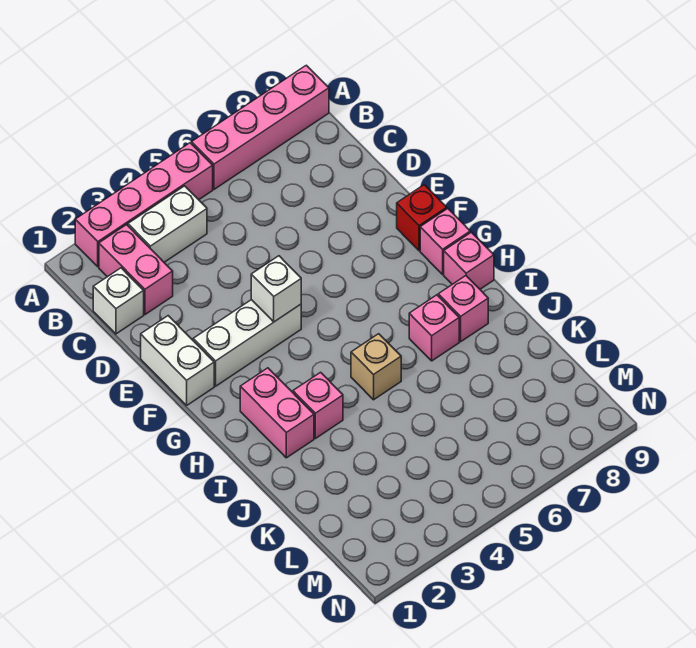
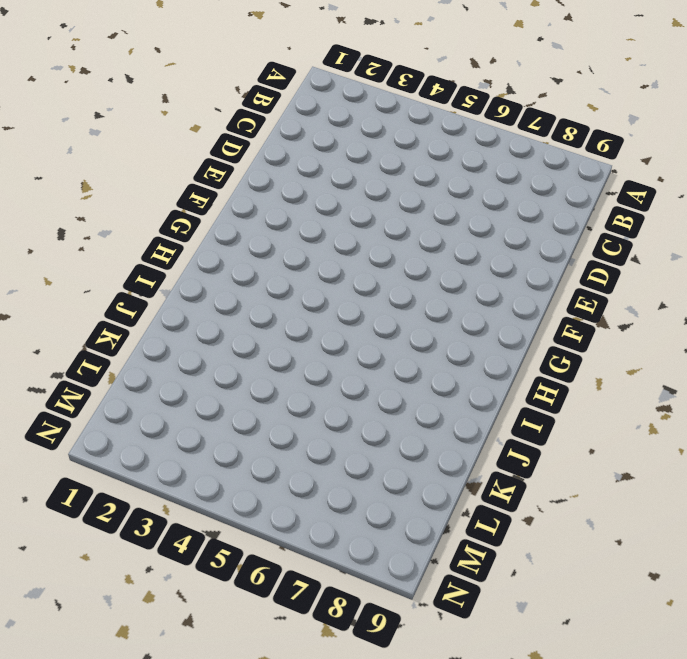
none -> pink 1x4 brick [75,143,213,267]
none -> pink 1x4 brick [192,65,329,189]
none -> pink 1x2 brick [99,225,173,314]

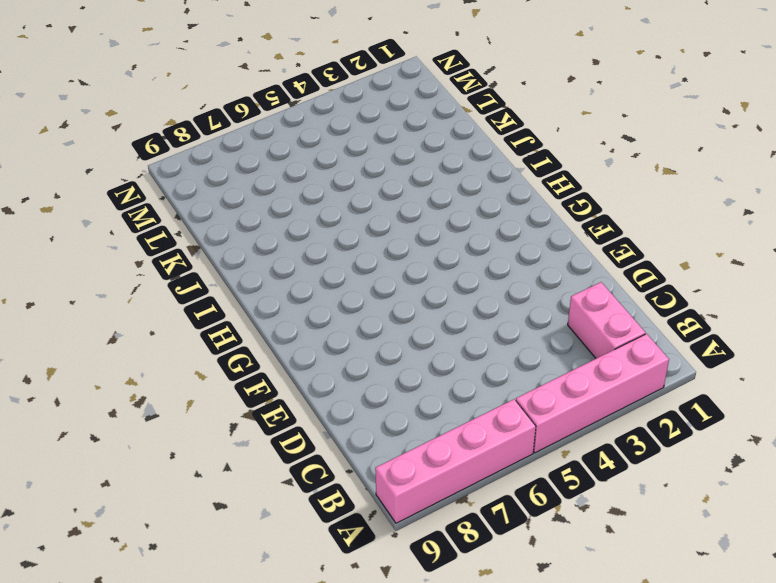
none -> white 1x2 brick [128,186,207,262]
none -> white 1x1 brick [93,268,144,334]
none -> white 1x2 brick [141,316,214,405]

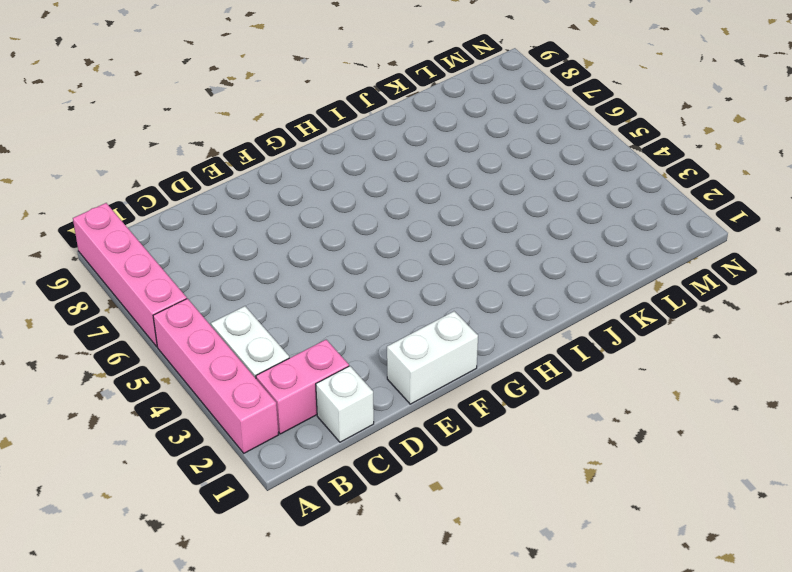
none -> white 1x3 brick [193,300,301,386]
none -> red 1x1 brick [397,185,447,251]
none -> pink 1x1 brick [420,209,470,274]

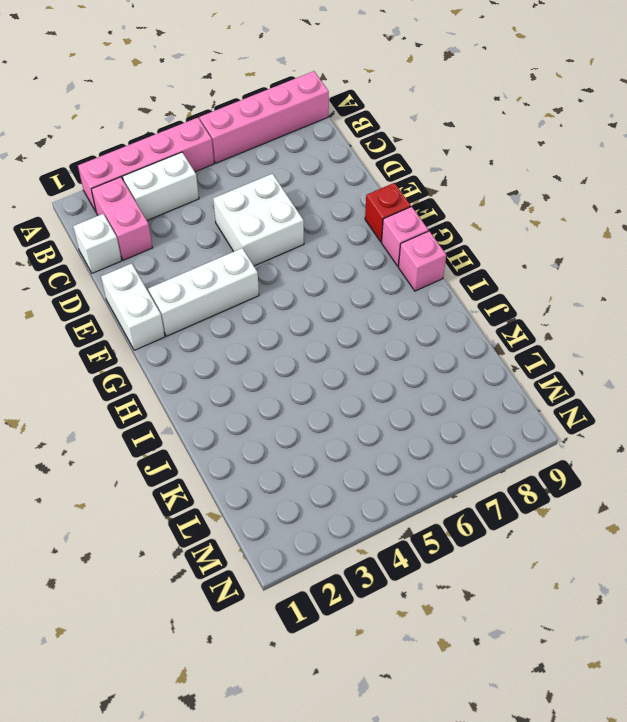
white 2x2 brick [213,174,304,266] -> none
none -> pink 1x2 brick [240,368,314,458]
none -> pink 1x1 brick [293,372,343,438]
none -> tan 1x1 brick [351,334,401,400]

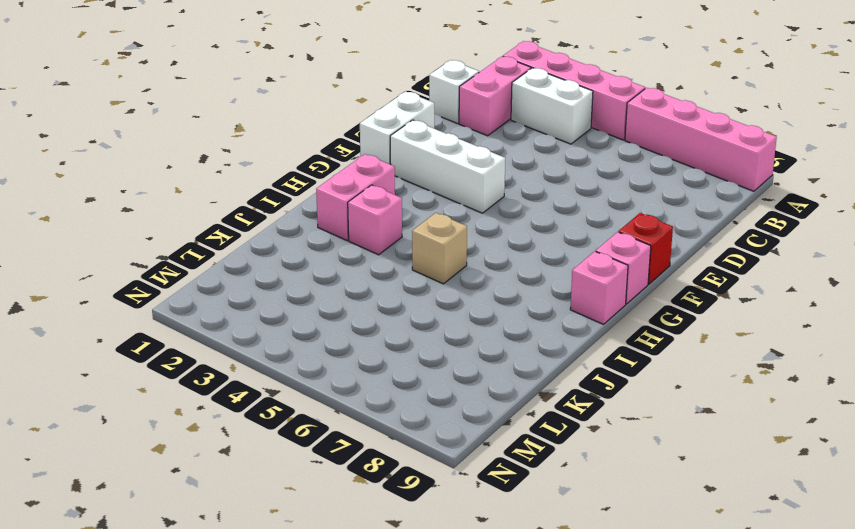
none -> pink 1x1 brick [409,295,459,361]
none -> pink 1x1 brick [438,276,488,341]
none -> white 1x1 brick [251,256,301,322]

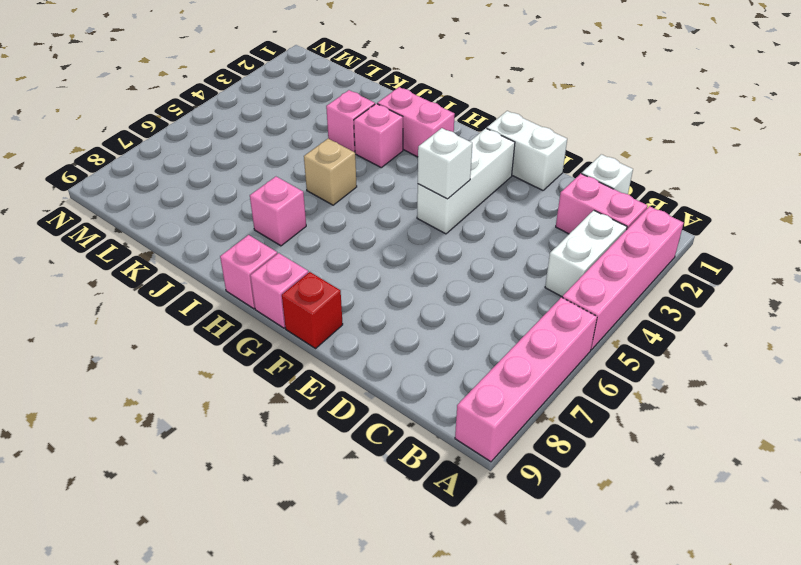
pink 1x1 brick [326,90,375,152] -> pink 1x1 brick moved to [438,276,488,341]

